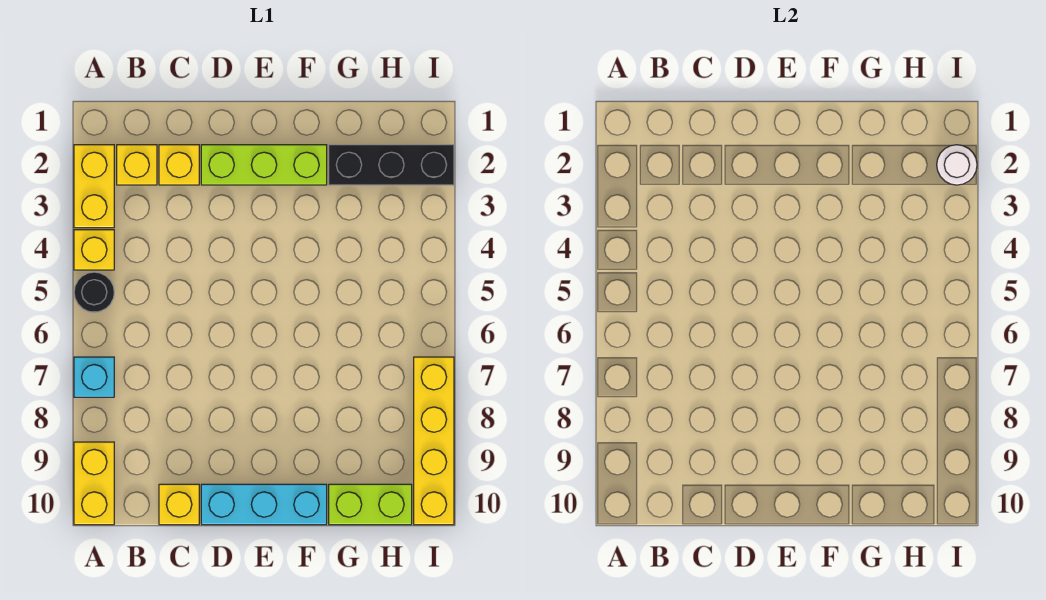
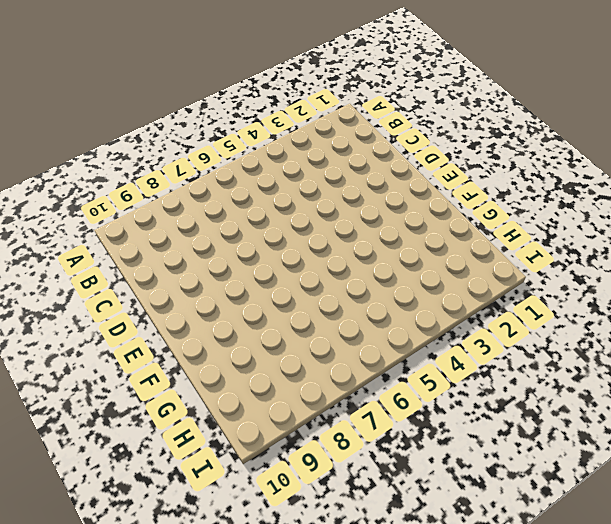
none -> yellow 1x2 brick [74,145,114,228]
none -> yellow 1x1 brick [74,230,114,270]
none -> black 1x1 round brick [74,272,114,312]

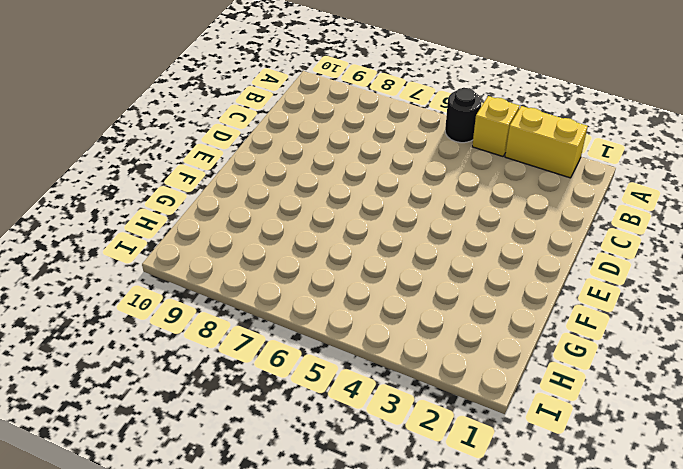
none -> cyan 1x1 brick [74,357,114,397]
none -> yellow 1x2 brick [74,442,114,525]
none -> yellow 1x1 brick [117,145,157,185]

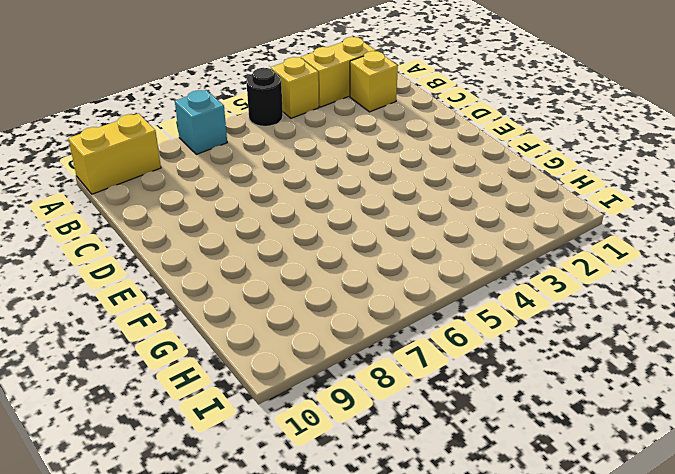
none -> yellow 1x1 brick [159,145,199,185]
none -> yellow 1x1 brick [159,484,199,525]
none -> lime 1x3 brick [201,145,327,185]

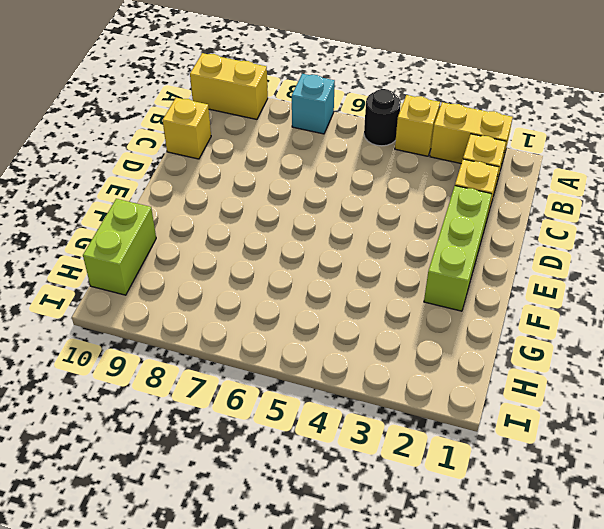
none -> cyan 1x3 brick [201,484,327,525]
none -> black 1x3 brick [329,145,454,185]
none -> yellow 1x4 brick [414,357,454,525]

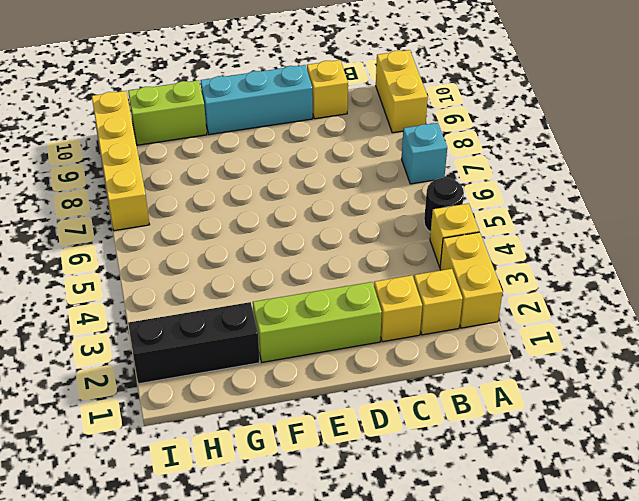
none -> white 1x1 round brick [937,145,977,185]

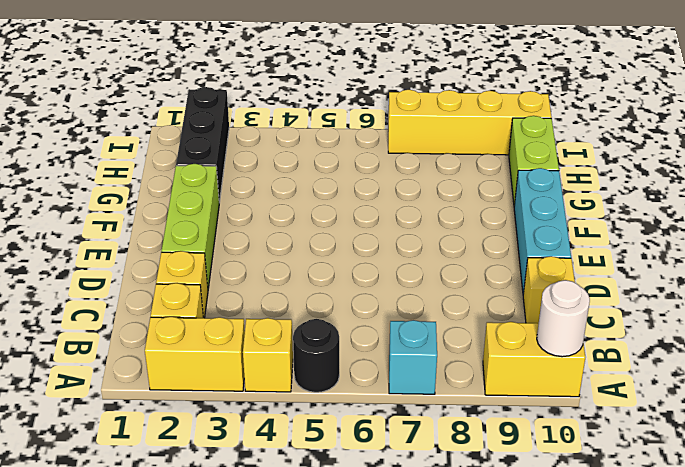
white 1x1 round brick [537,280,590,357] -> white 1x1 round brick moved to [937,145,977,185]

